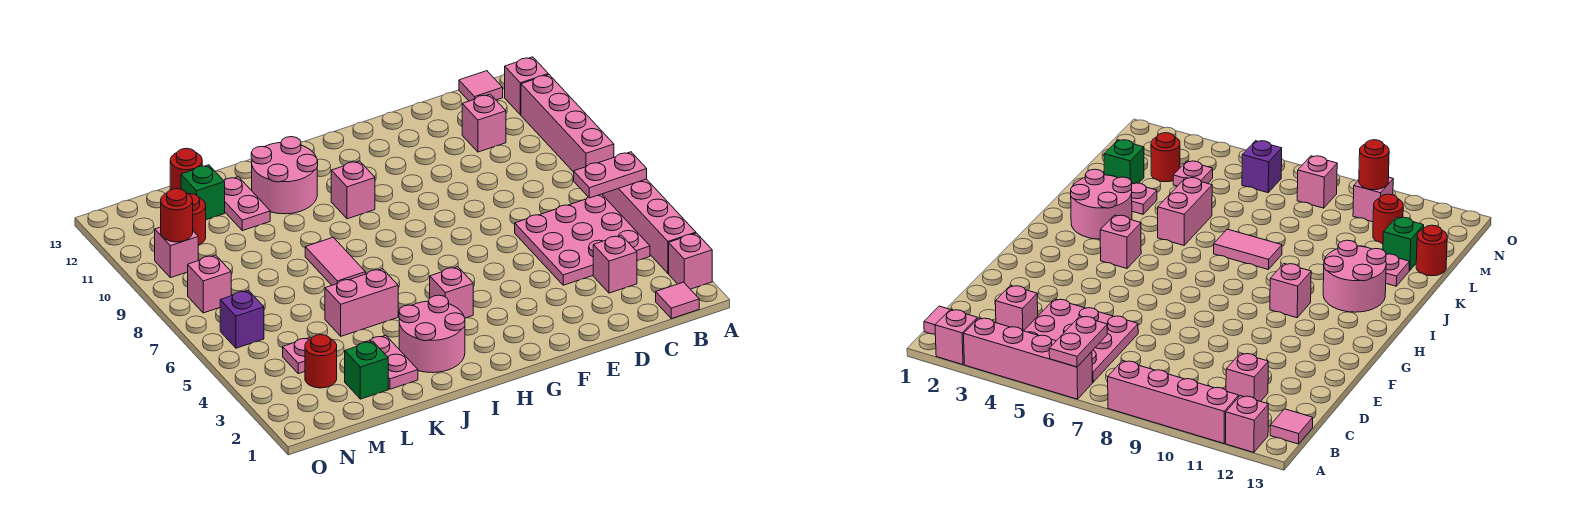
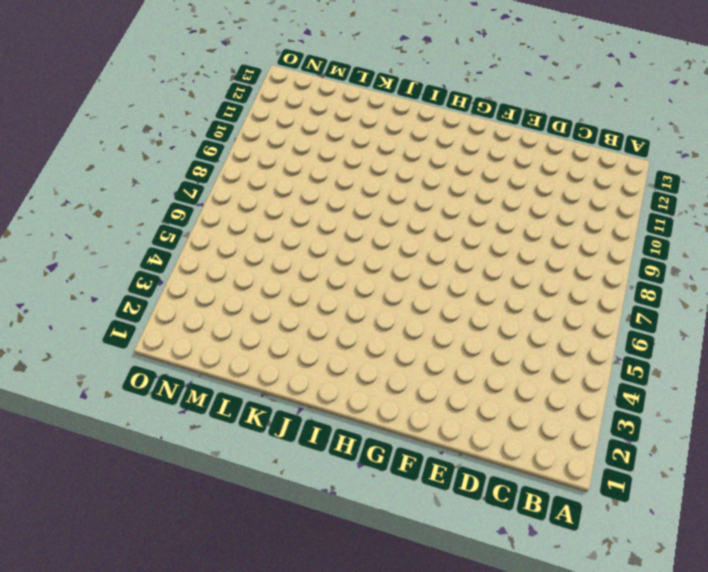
none -> pink 1x1 brick [669,233,712,289]
none -> pink 1x4 brick [603,179,696,273]
none -> pink 1x4 brick [521,75,614,172]

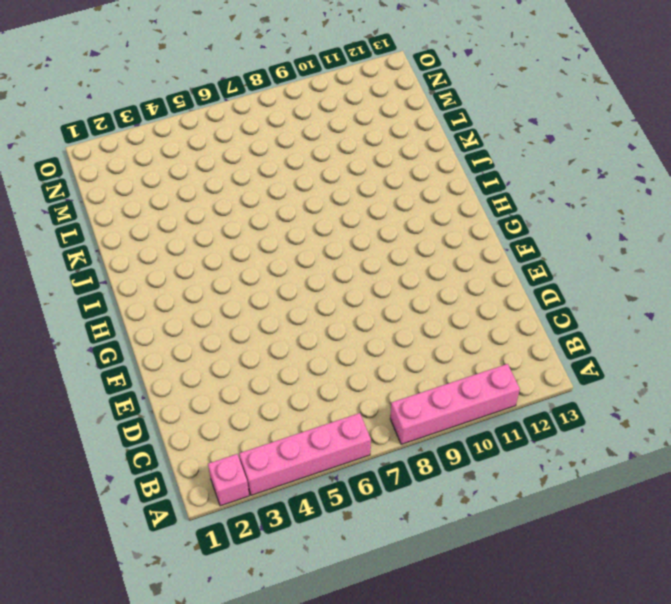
none -> pink 1x1 brick [505,57,548,115]
none -> pink 1x1 tile [656,282,699,319]
none -> pink 3x3 plate [515,194,650,285]

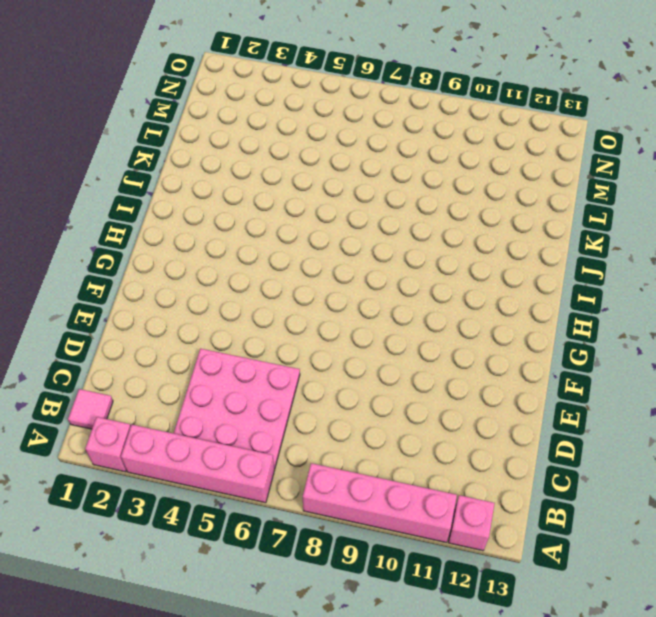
none -> pink 1x1 tile [459,71,503,101]
none -> pink 1x1 brick [593,235,637,293]
none -> pink 1x1 brick [462,94,506,152]

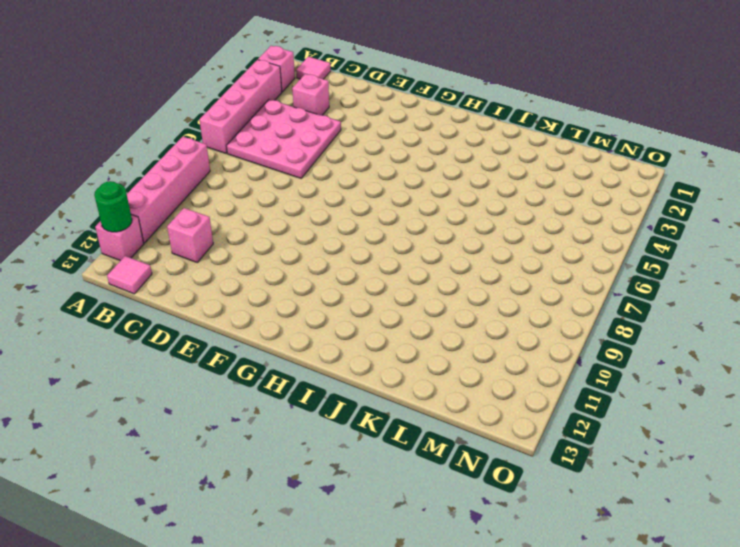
green 1x1 round brick [94,181,132,232] -> none
none -> pink 1x1 brick [430,267,473,318]
none -> pink 1x1 brick [331,161,375,219]
none -> pink 2x2 round brick [399,295,465,373]

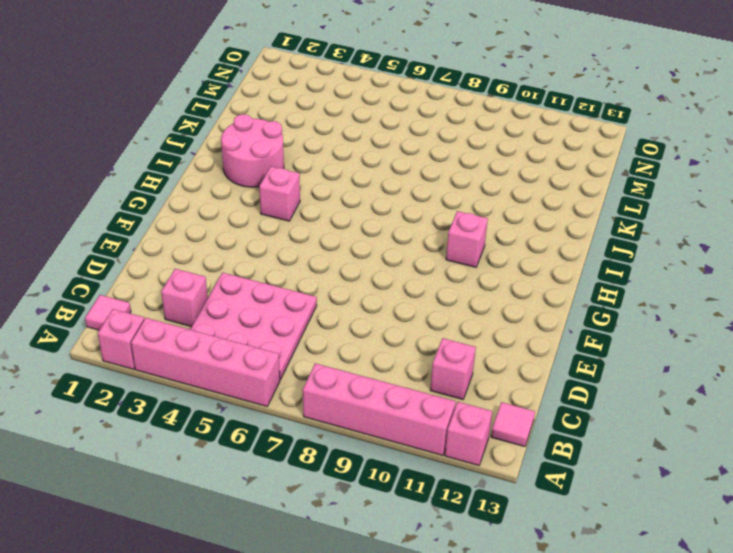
none -> pink 2x2 round brick [251,137,318,214]
none -> pink 1x2 brick [325,269,398,336]
none -> pink 1x2 tile [305,237,365,285]

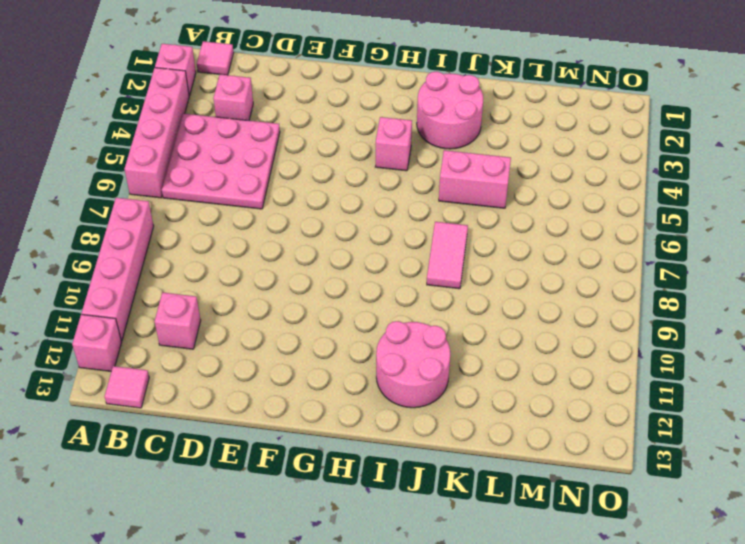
none -> pink 1x1 brick [331,161,375,219]
none -> pink 1x2 plate [358,335,418,389]
none -> pink 1x2 plate [224,177,270,231]

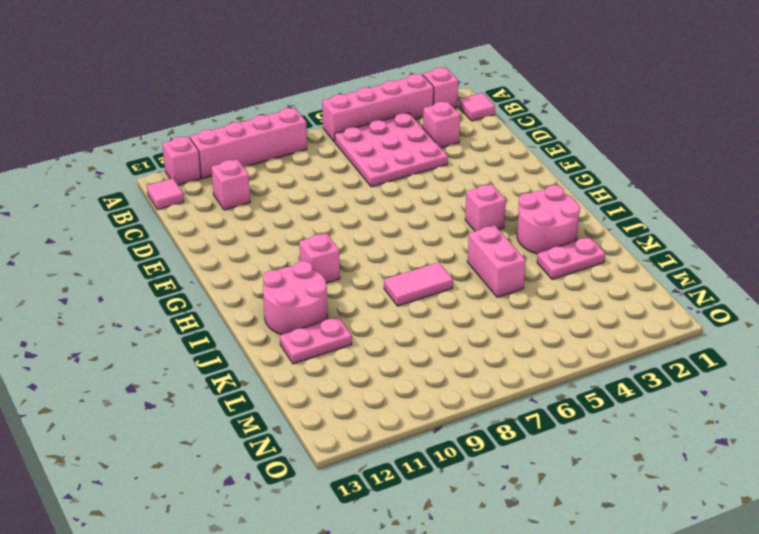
none -> green 1x1 brick [345,341,388,399]
none -> green 1x1 brick [181,165,225,220]
none -> red 1x1 round brick [170,148,202,190]

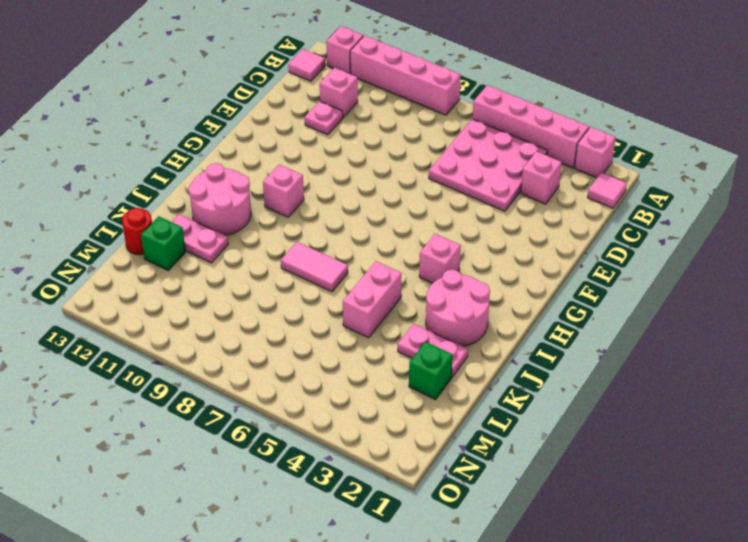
pink 1x1 plate [305,101,343,135] -> pink 1x1 plate moved to [283,337,312,374]
none -> red 1x1 round brick [305,335,337,388]
none -> red 1x1 round brick [189,194,206,245]
none -> purple 1x1 brick [220,290,264,348]

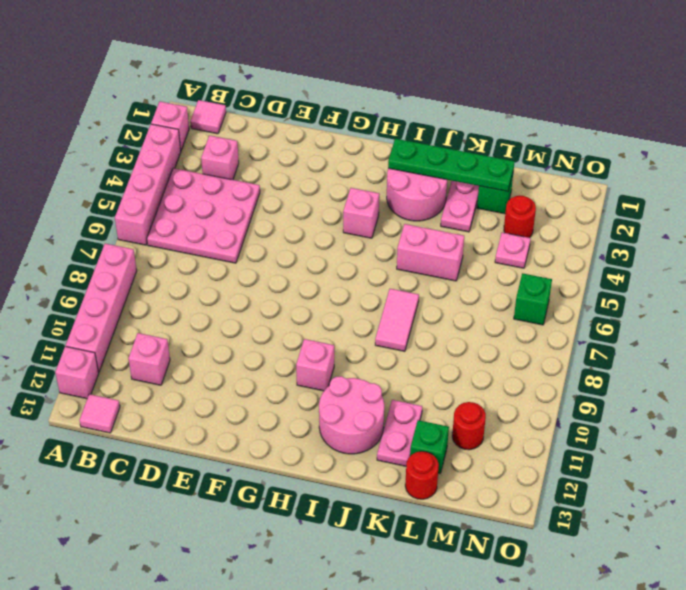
green 1x4 plate [388,139,514,191] -> none
green 1x1 brick [514,273,552,325] -> purple 1x1 brick [220,290,264,348]
none -> pink 1x1 brick [188,255,231,313]
none -> pink 1x1 brick [155,227,198,278]
none -> pink 1x2 plate [574,152,647,198]

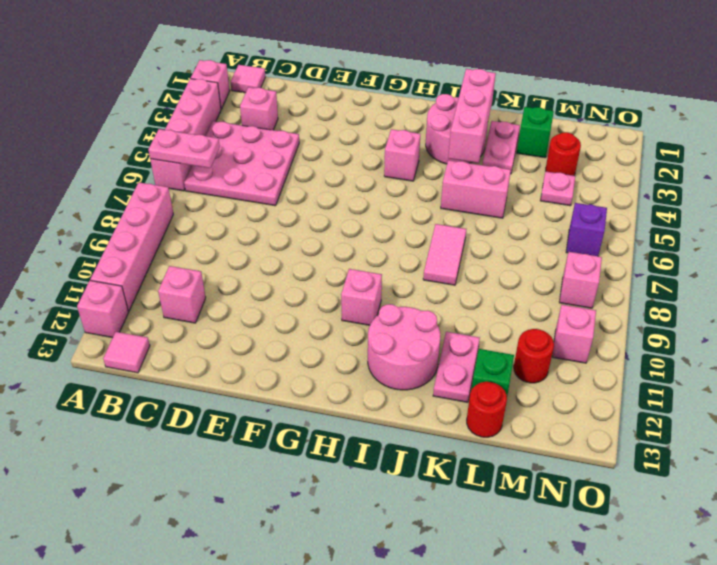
pink 1x3 brick [448,69,496,163] -> none
none -> red 1x1 round brick [161,189,193,242]

